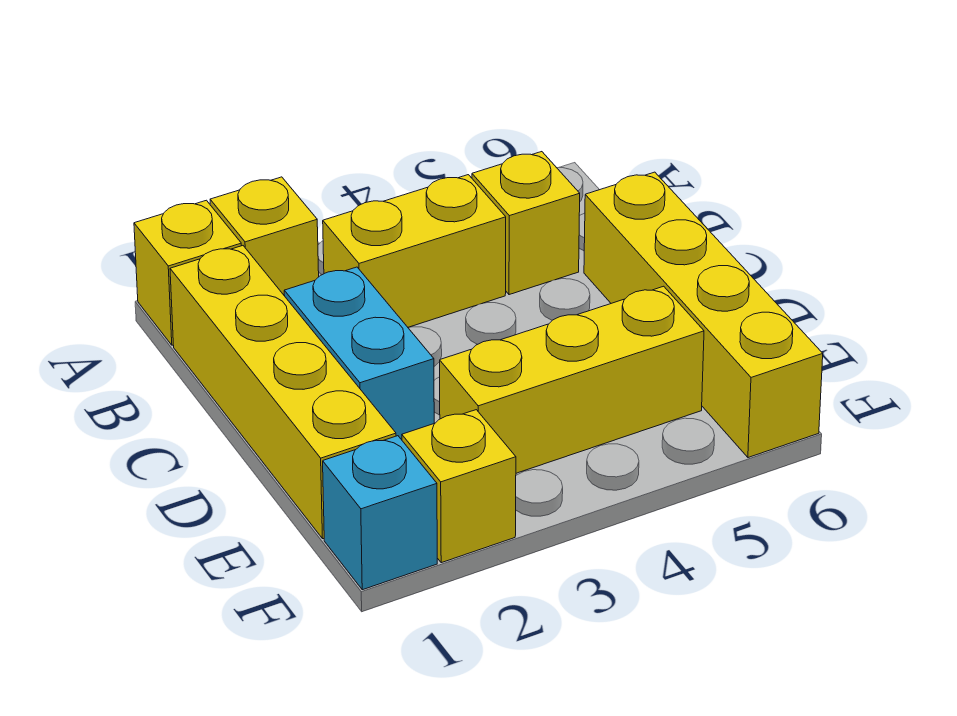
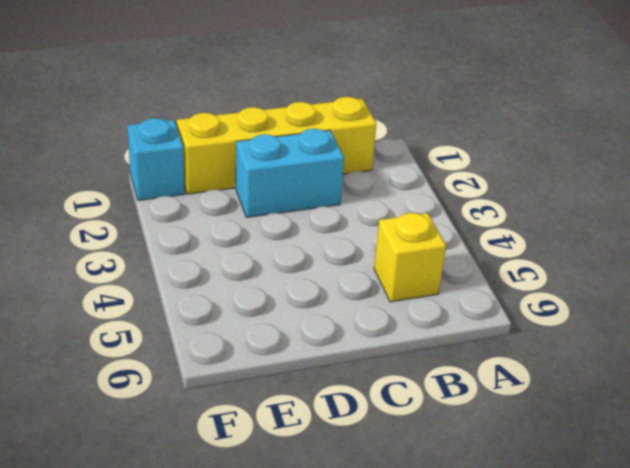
none -> yellow 1x1 brick [134,200,241,345]
none -> yellow 1x1 brick [210,177,319,296]

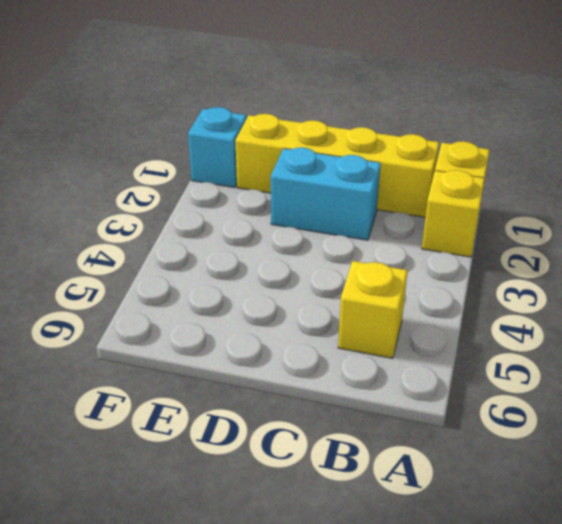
none -> yellow 1x2 brick [323,175,506,327]
none -> yellow 1x4 brick [584,172,823,458]

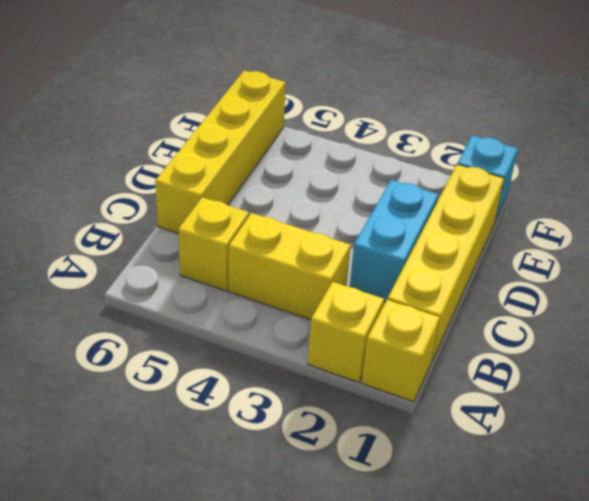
none -> yellow 1x3 brick [440,286,704,473]
none -> yellow 1x1 brick [402,410,516,563]

